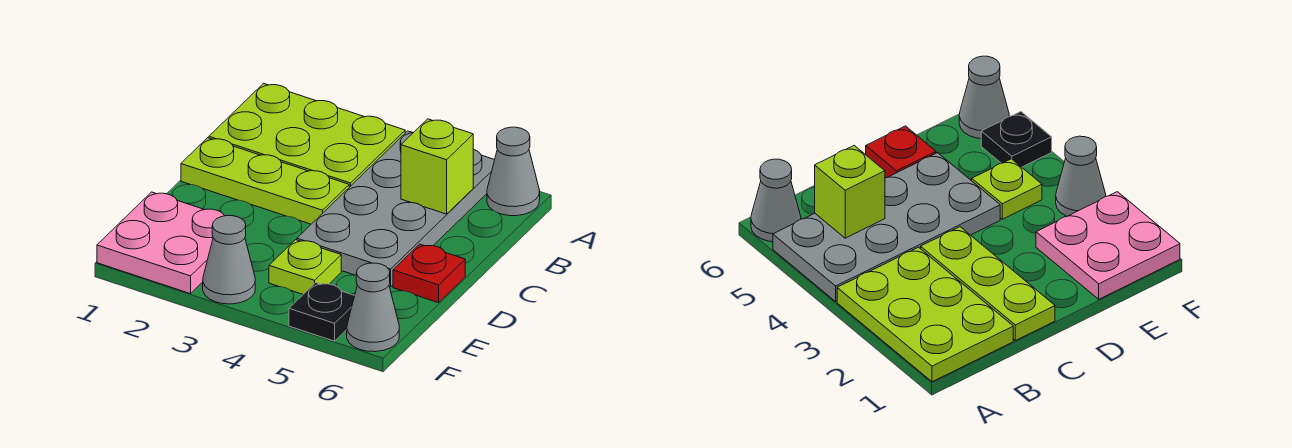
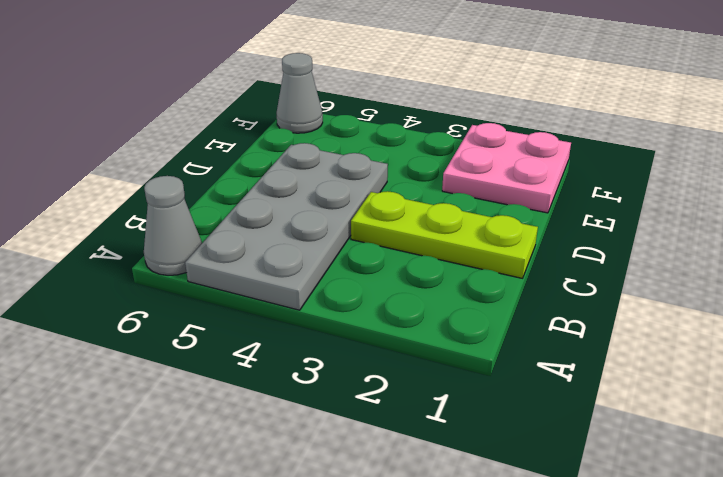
none -> lime 2x3 plate [209,83,405,187]
none -> red 1x1 plate [393,244,465,303]

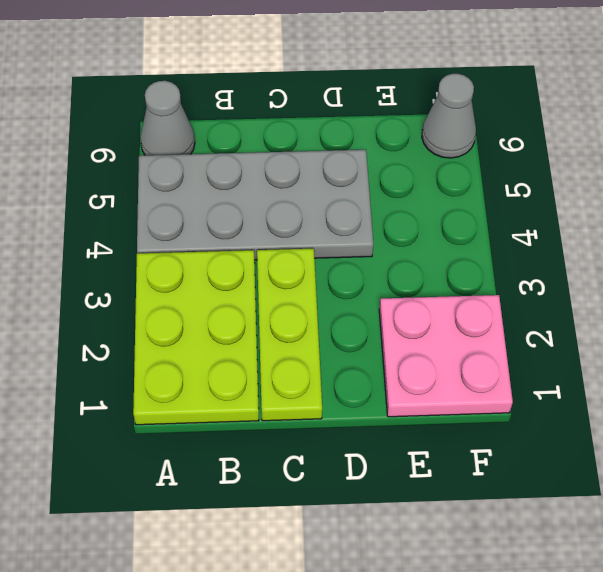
none -> red 1x1 plate [393,244,465,303]
none -> lime 1x1 plate [269,240,341,294]

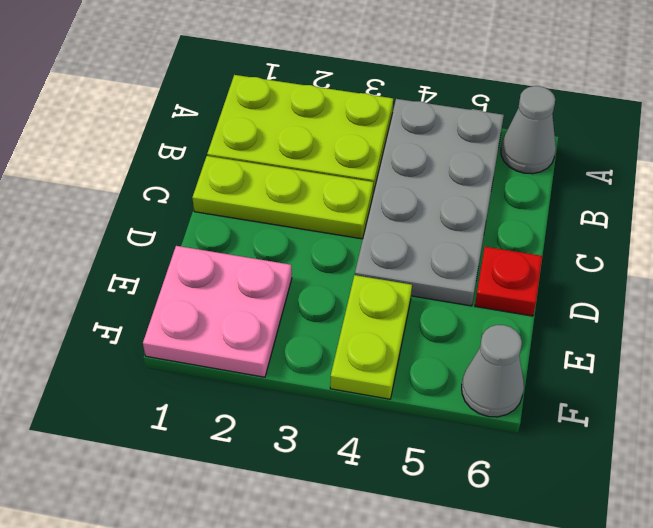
lime 1x2 plate [330,275,412,399] -> lime 1x1 plate [269,240,341,294]
none -> grey 1x1 cone [203,216,255,304]
none -> black 1x1 plate [289,283,355,341]

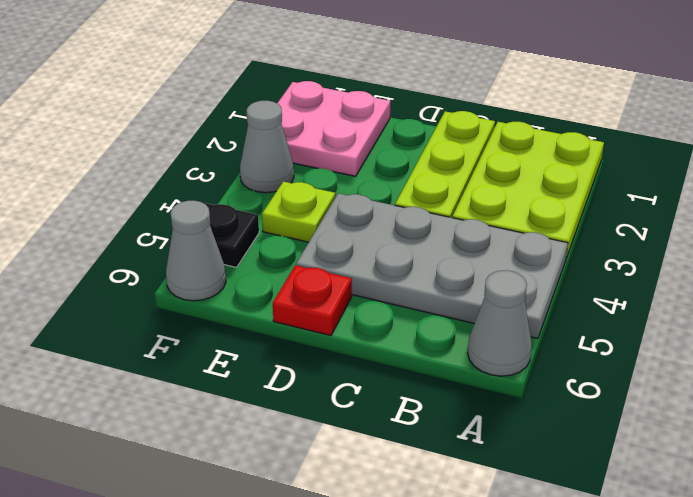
none -> lime 1x1 brick [401,119,473,214]

